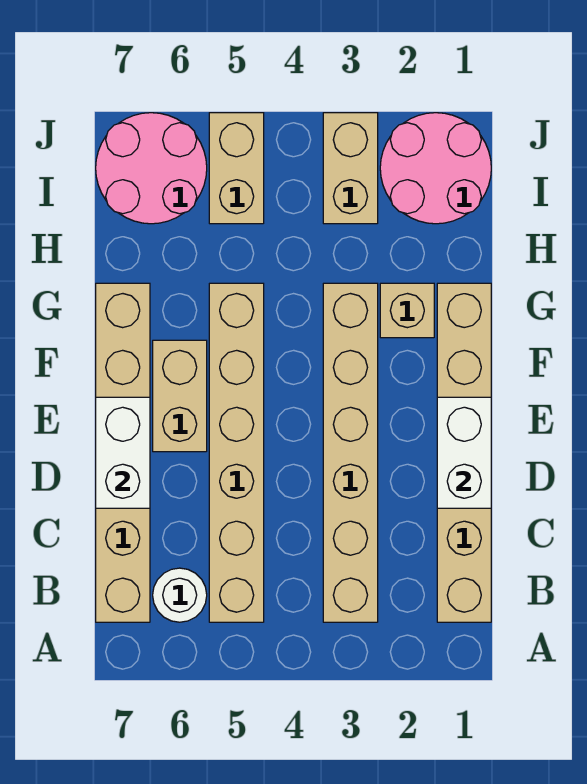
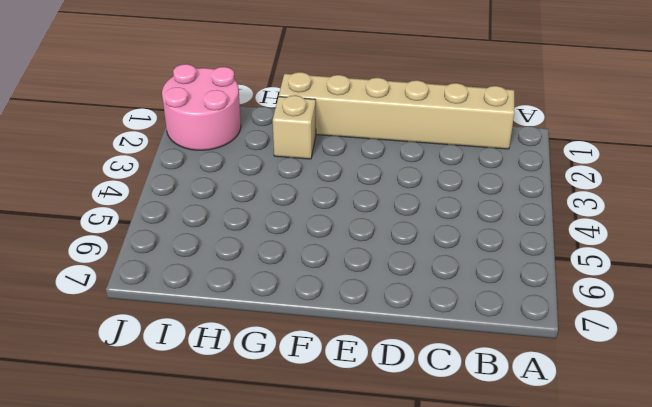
none -> tan 1x6 brick [323,283,378,622]
none -> tan 1x6 brick [209,283,264,622]
none -> white 1x1 round brick [153,568,207,622]

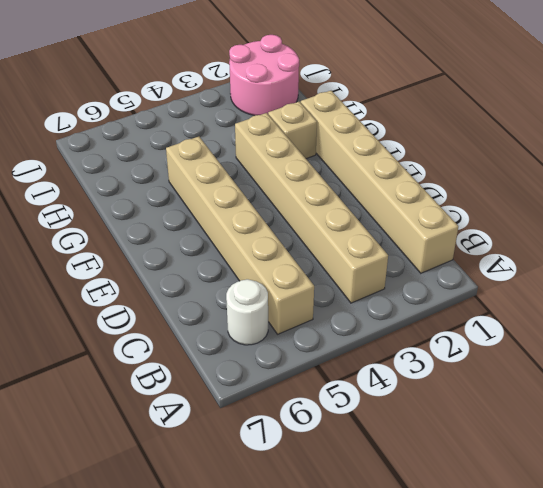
none -> tan 1x6 brick [96,283,150,622]
none -> tan 1x2 brick [153,340,207,452]
none -> tan 1x2 brick [323,113,378,224]

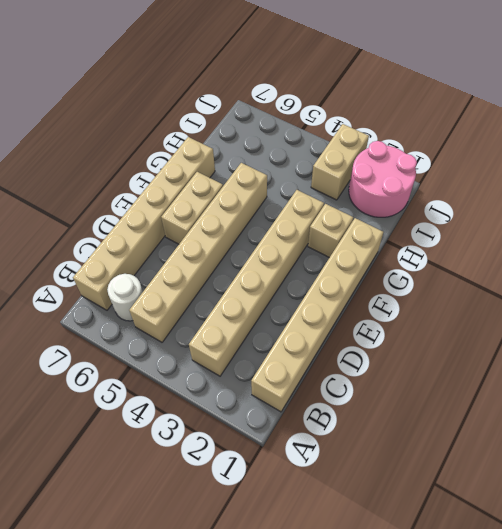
none -> tan 1x2 brick [209,113,264,224]
none -> pink 2x2 round brick [96,113,207,224]
none -> white 1x2 brick [437,397,491,508]

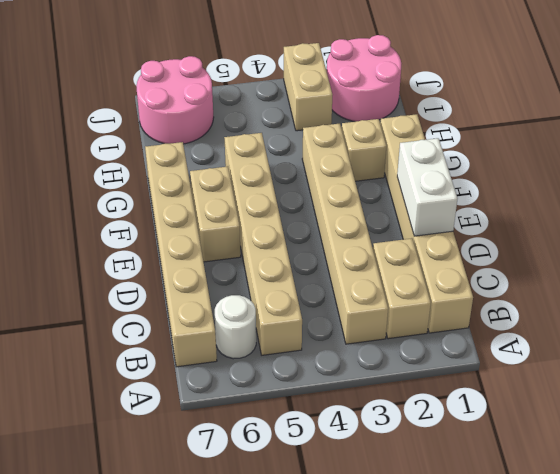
tan 1x2 brick [373,238,431,339] -> tan 1x2 brick moved to [209,113,264,224]
none -> white 1x2 brick [96,397,150,508]

